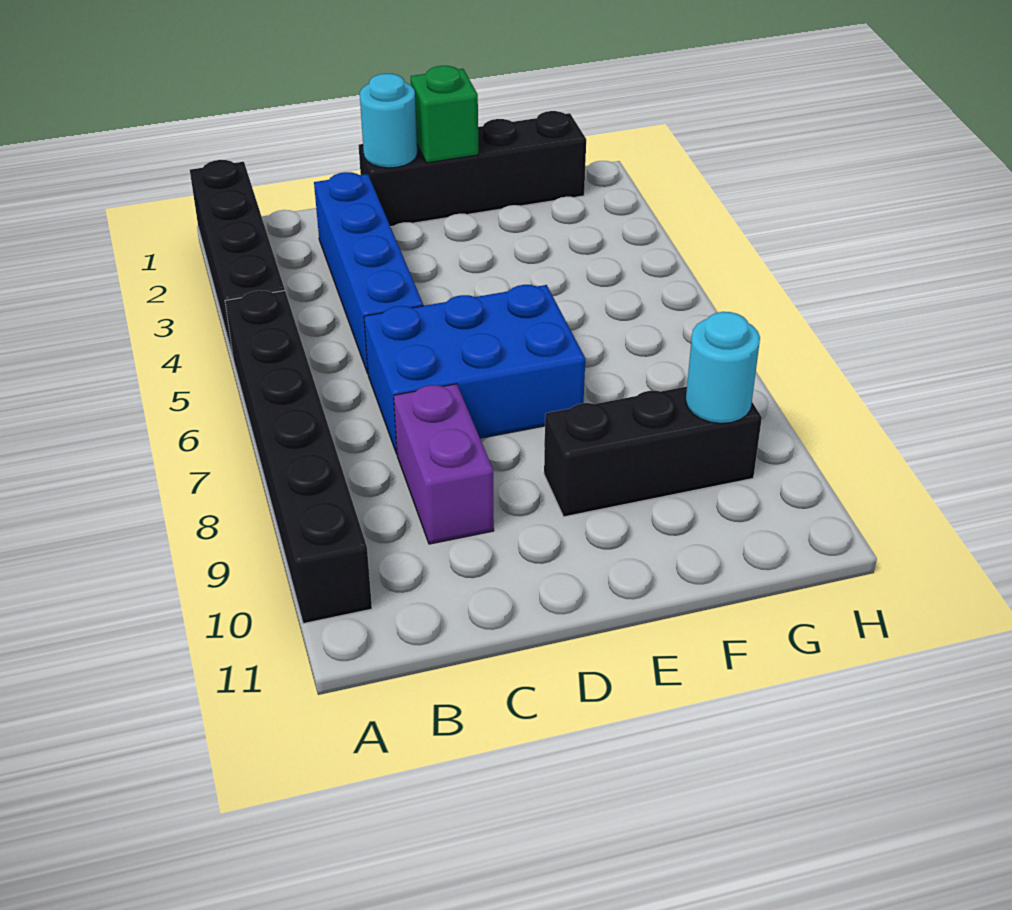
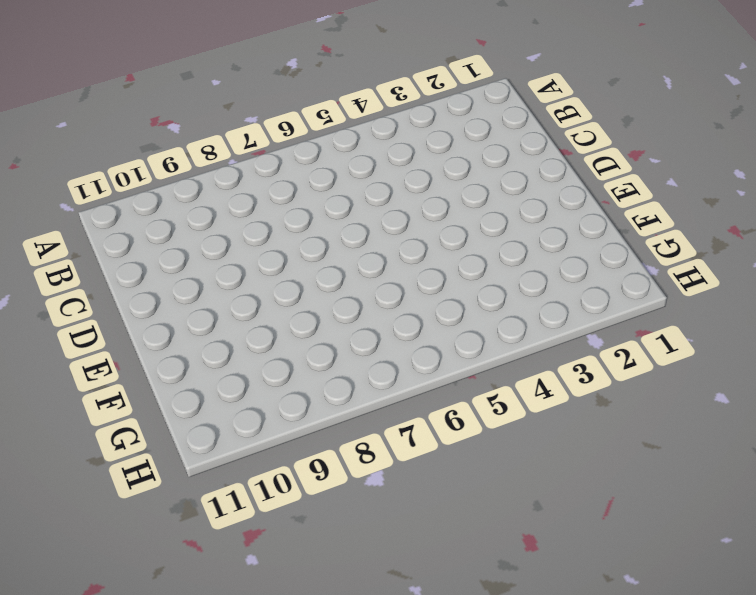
none -> black 1x4 brick [190,160,285,356]
none -> black 1x6 brick [225,290,372,624]

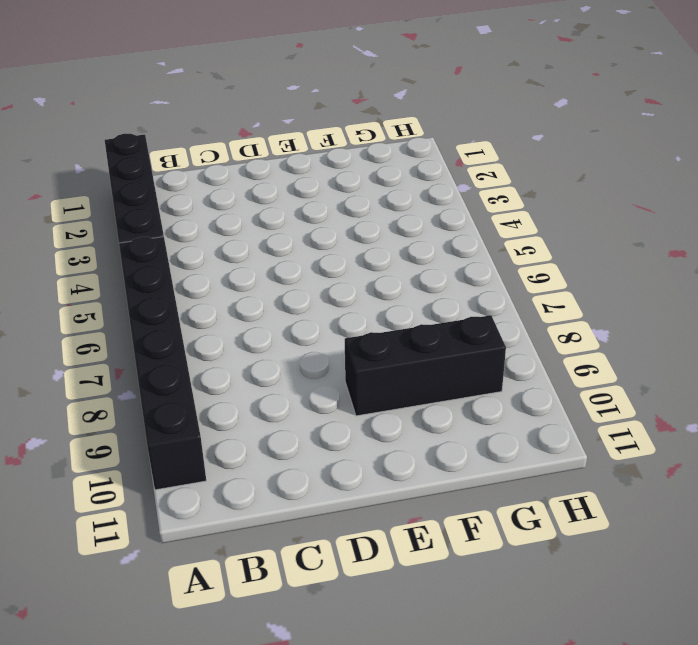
none -> blue 1x4 brick [314,172,423,373]
none -> blue 2x3 brick [364,285,585,454]

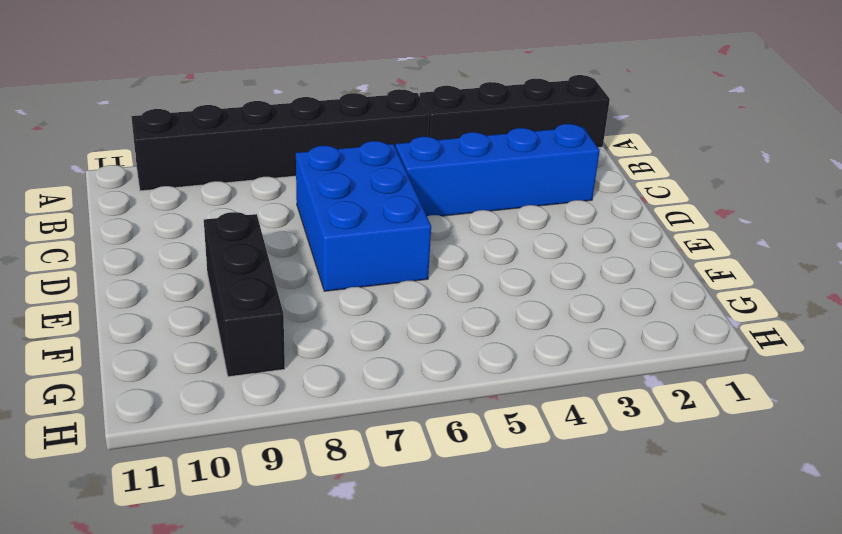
none -> purple 1x2 brick [394,384,494,544]
none -> black 1x4 brick [359,111,586,227]

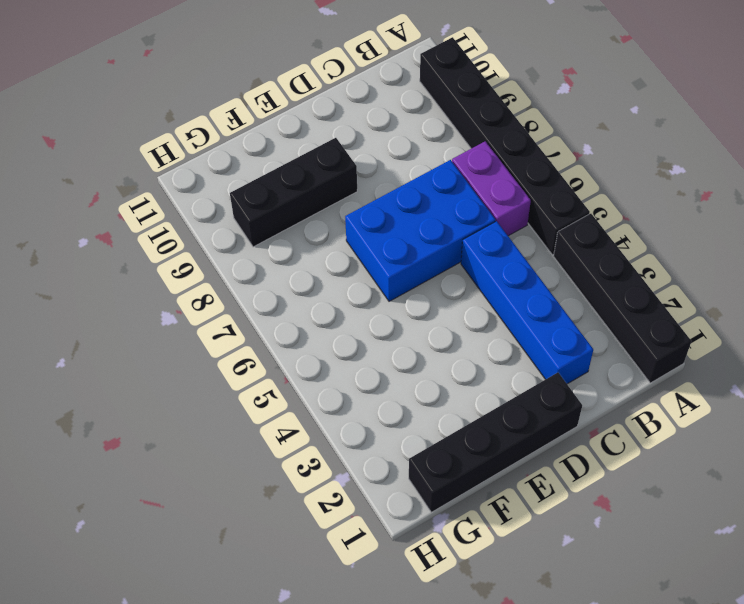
purple 1x2 brick [452,141,531,236] -> purple 1x2 brick moved to [394,384,494,544]
none -> cyan 1x1 round brick [360,74,418,168]
none -> green 1x1 brick [411,66,478,163]

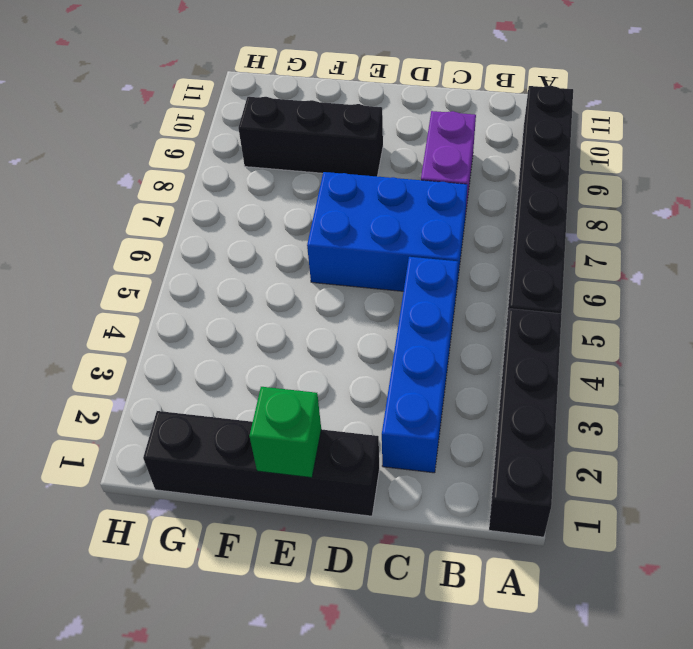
none -> cyan 1x1 round brick [360,74,418,168]
none -> cyan 1x1 round brick [686,312,760,423]

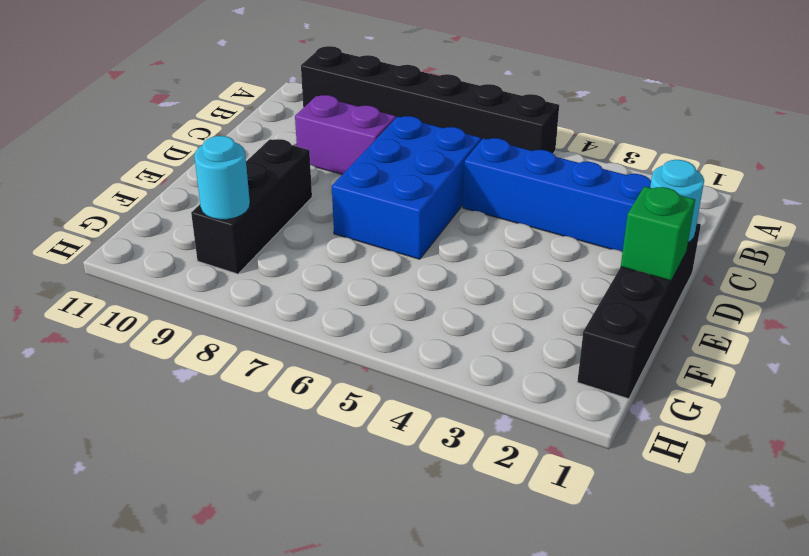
none -> black 1x4 brick [190,160,285,356]

